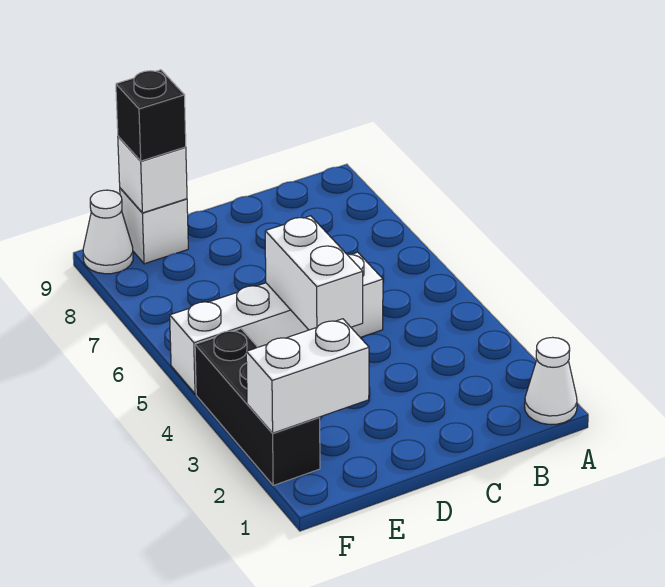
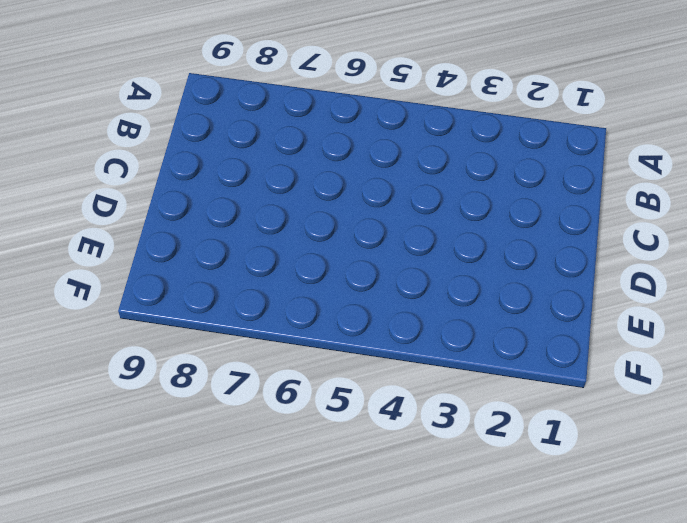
none -> white 1x1 cone [525,337,577,424]
none -> white 1x4 brick [170,252,383,394]

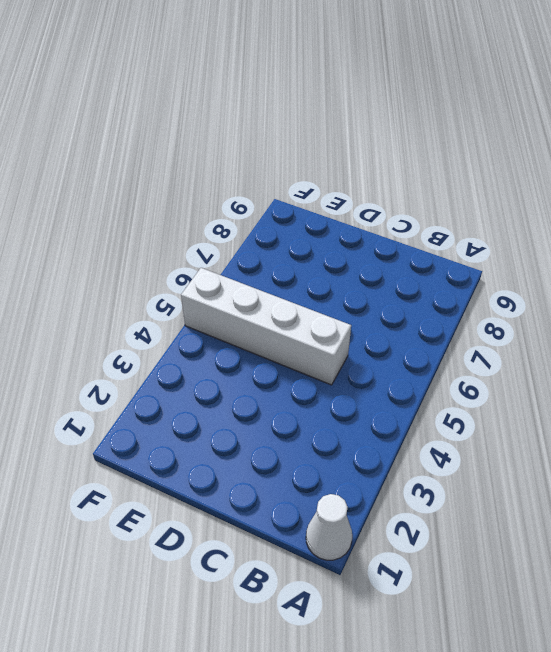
none -> white 1x1 brick [120,188,188,264]
none -> black 1x3 brick [195,329,320,485]

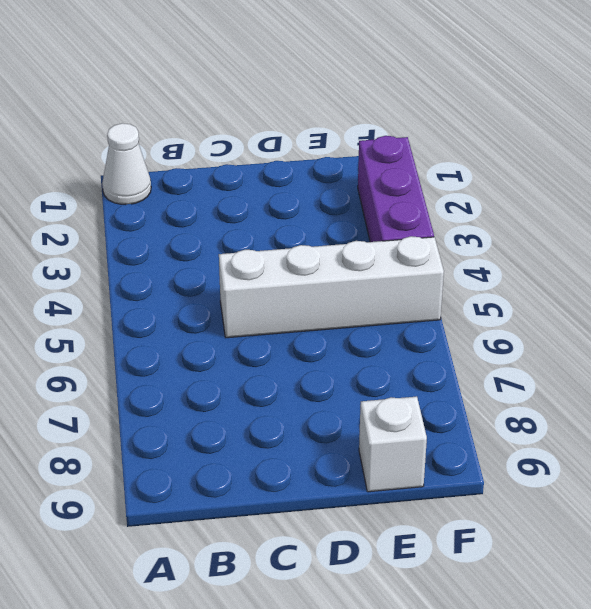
purple 1x3 brick [358,136,434,242] -> black 1x3 brick [195,329,320,485]
none -> white 1x1 cone [83,190,133,274]
none -> white 1x2 brick [265,216,363,330]

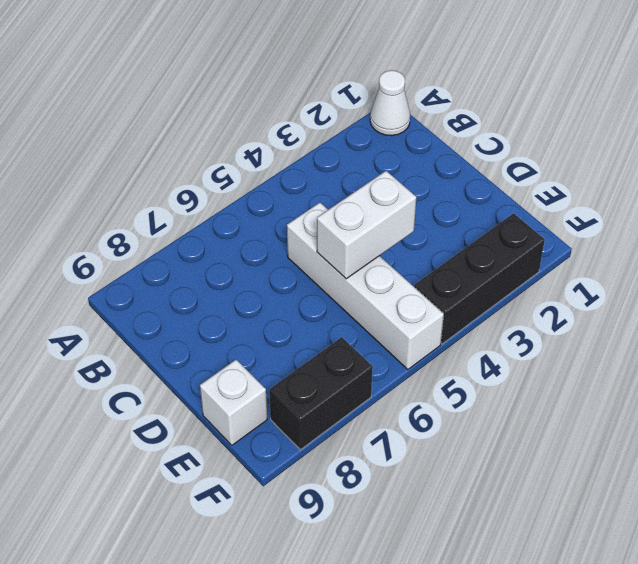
black 1x2 brick [269,337,373,450] -> none
none -> white 1x1 cone [83,190,133,274]
none -> white 1x2 brick [246,319,369,433]

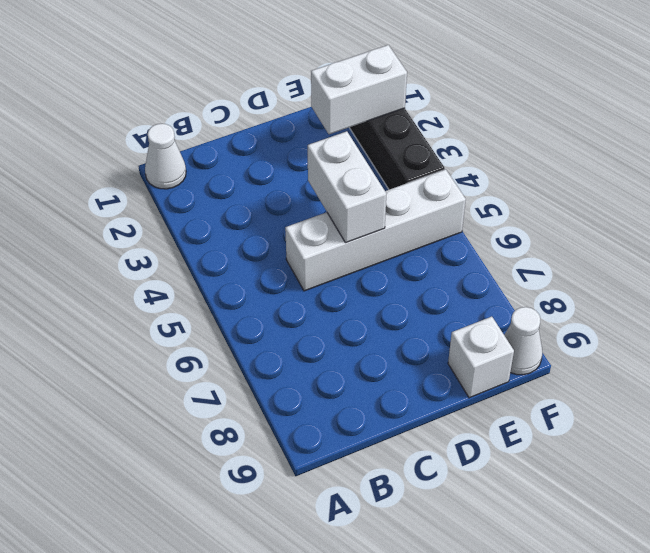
none -> white 1x1 brick [118,136,187,213]
none -> black 1x1 brick [116,70,186,161]

